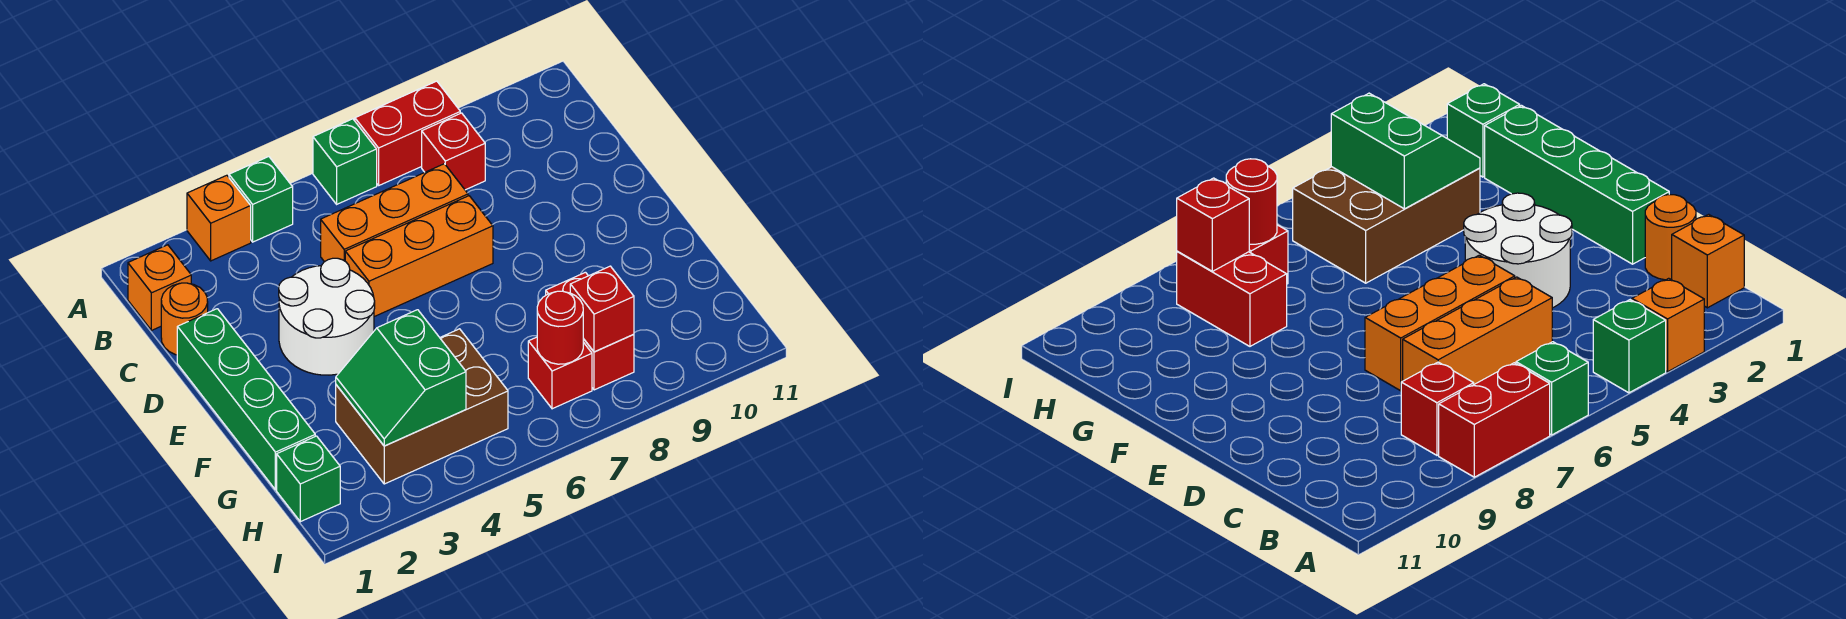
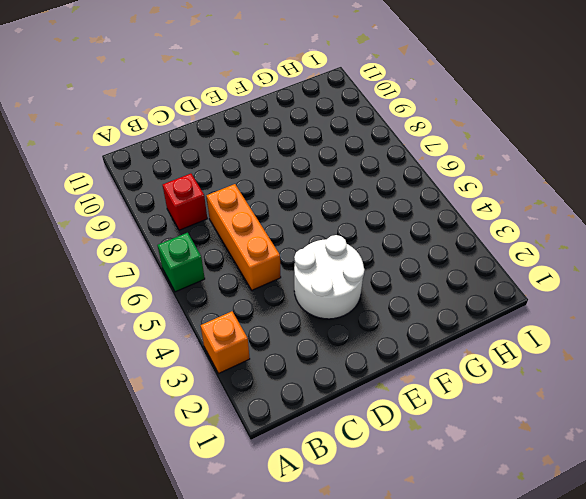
none -> green 1x1 brick [229,157,293,242]
none -> red 1x2 brick [355,81,460,185]
none -> orange 1x1 brick [128,245,191,330]

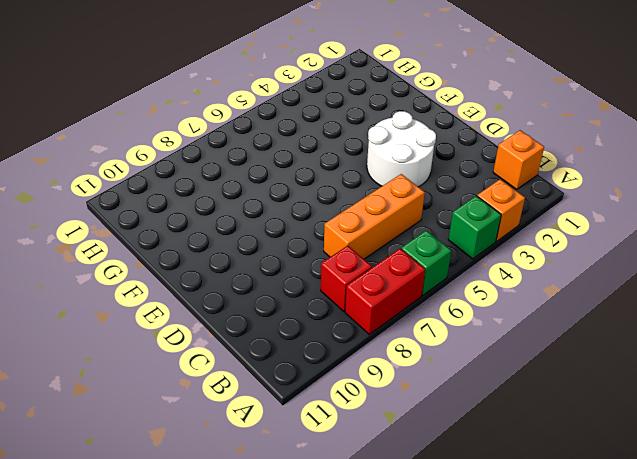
none -> orange 1x1 round brick [161,283,208,355]
none -> green 1x4 brick [177,309,315,490]
none -> orange 1x3 brick [345,196,493,317]

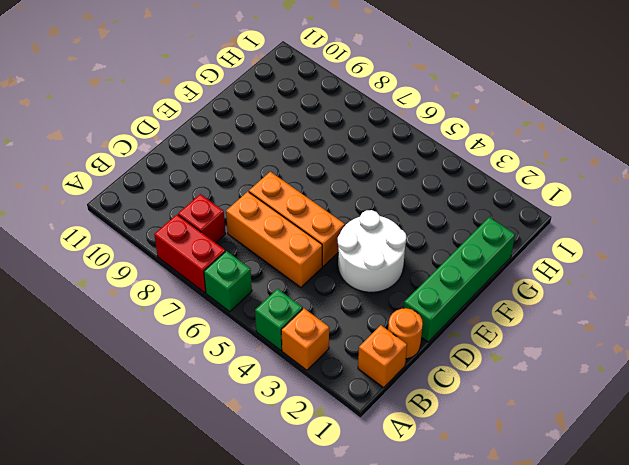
none -> brown 2x3 brick [336,329,508,484]
none -> red 1x2 brick [546,272,634,390]
none -> green 1x1 brick [277,436,340,522]

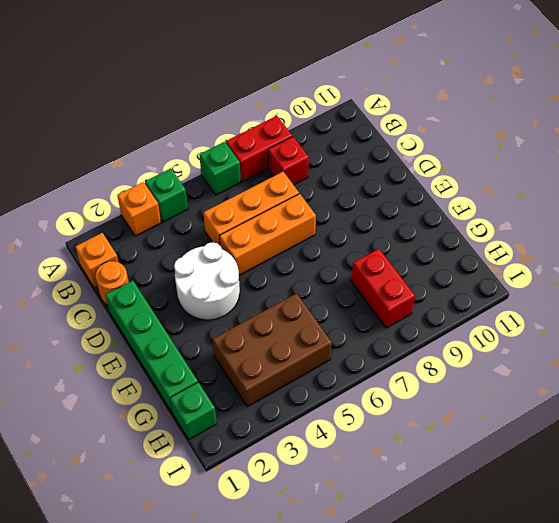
none -> red 1x1 brick [528,337,592,409]
none -> green 2x2 slope [336,310,466,446]
none -> red 1x1 round brick [537,291,583,364]

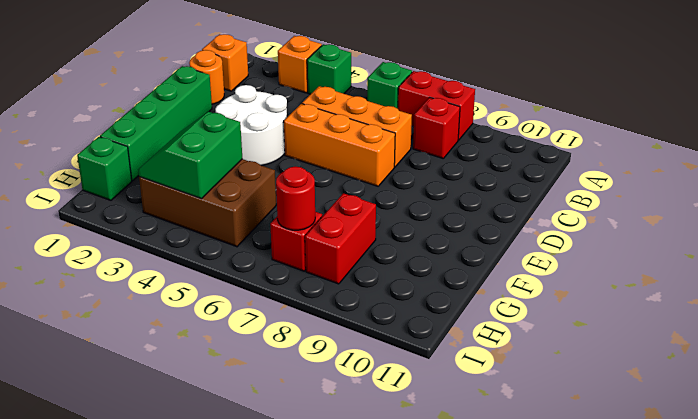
none -> red 1x1 brick [570,266,634,352]

